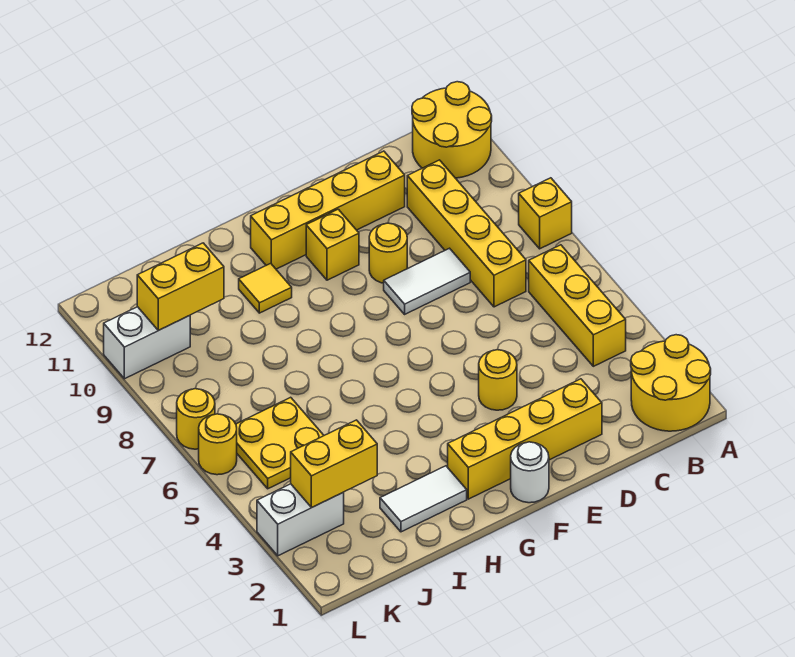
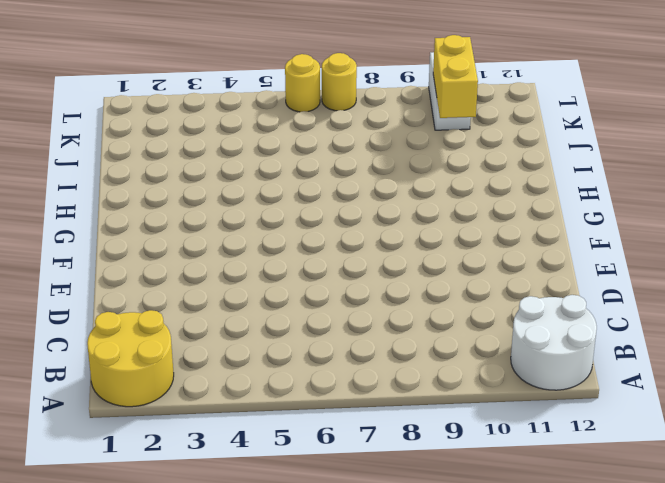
white 2x2 round brick [511,295,597,390] -> yellow 2x2 round brick [412,82,492,178]
none -> yellow 1x1 brick [519,178,572,249]
none -> yellow 1x3 brick [529,245,626,366]
none -> yellow 1x4 brick [407,160,526,307]

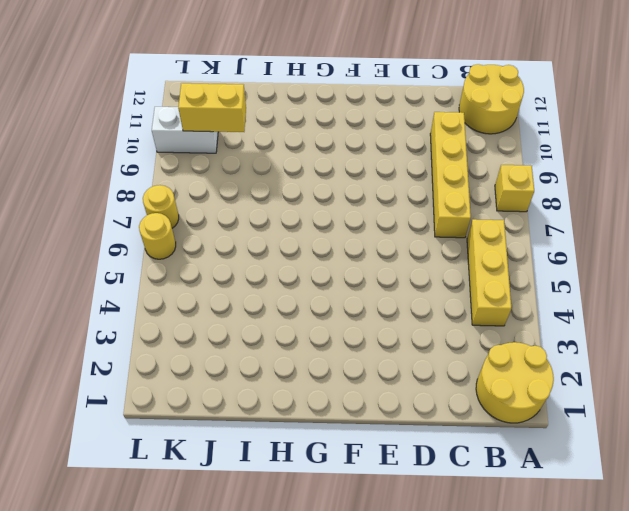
none -> yellow 1x4 brick [448,379,602,499]
none -> white 1x2 tile [384,248,470,314]
none -> yellow 1x4 brick [251,151,405,269]

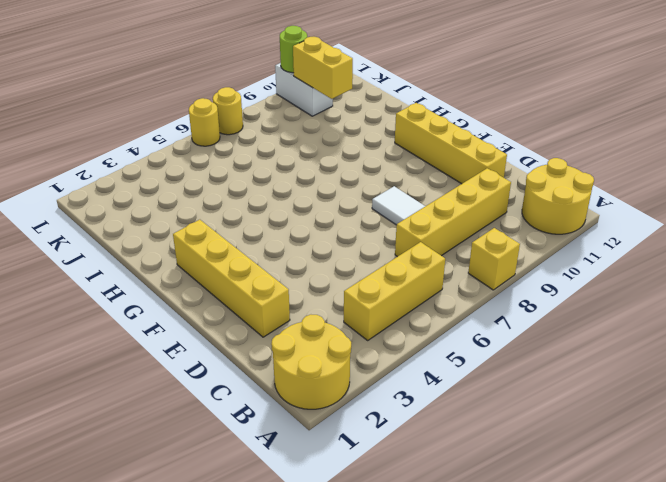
lime 1x1 round brick [280,26,307,73] -> none
none -> yellow 1x1 round brick [479,350,517,410]
none -> yellow 1x1 round brick [369,223,407,283]
none -> white 1x1 round brick [511,442,549,503]

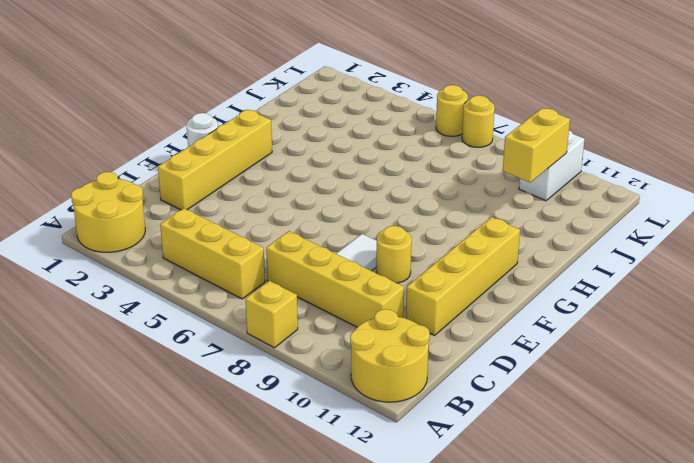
none -> yellow 1x1 round brick [479,350,517,410]
none -> yellow 1x1 brick [306,209,359,280]
none -> white 1x2 tile [380,466,467,532]

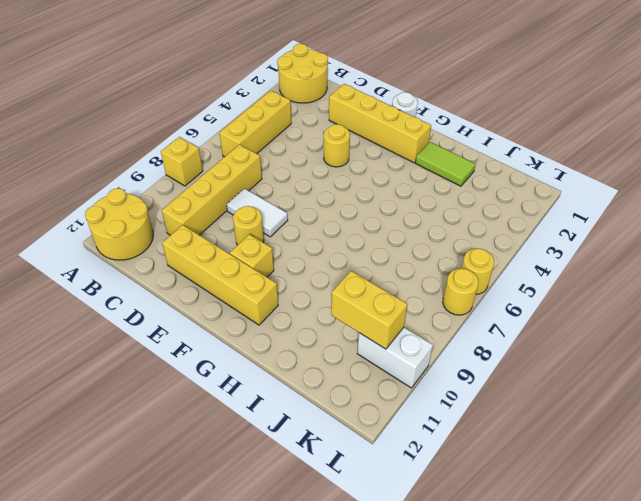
lime 1x2 tile [415,142,476,186] -> white 1x2 tile [380,466,467,532]
none -> yellow 1x1 tile [239,263,292,313]
none -> yellow 2x2 plate [236,397,324,489]
none -> white 1x2 brick [257,484,344,556]

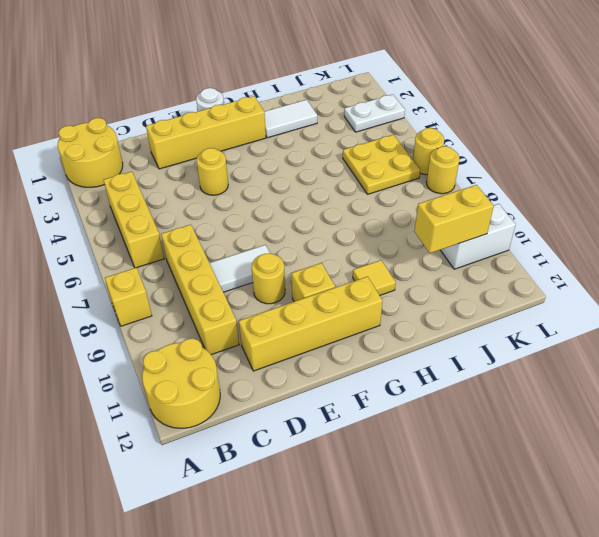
white 1x2 plate [344,94,405,132] -> white 1x2 brick [257,484,344,556]
none -> yellow 1x2 brick [291,420,377,507]

